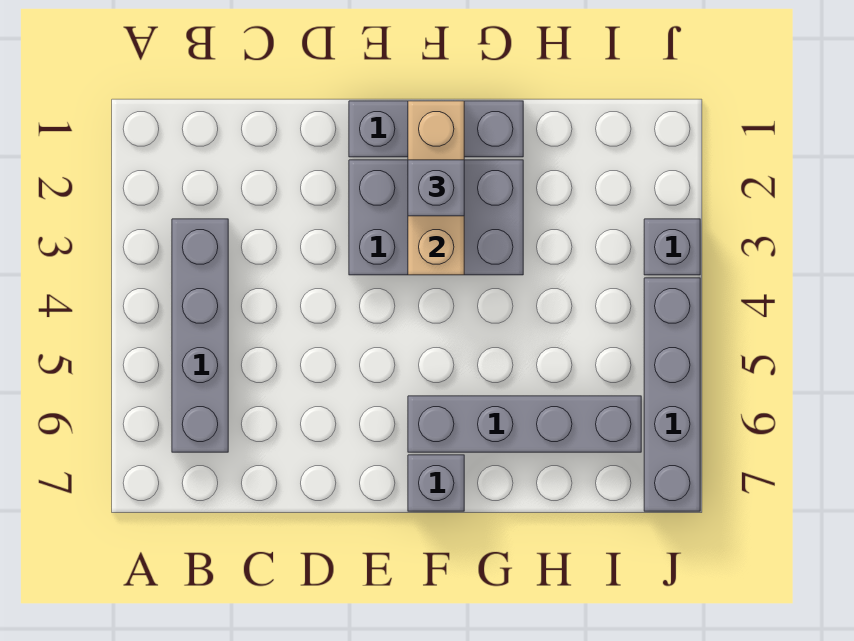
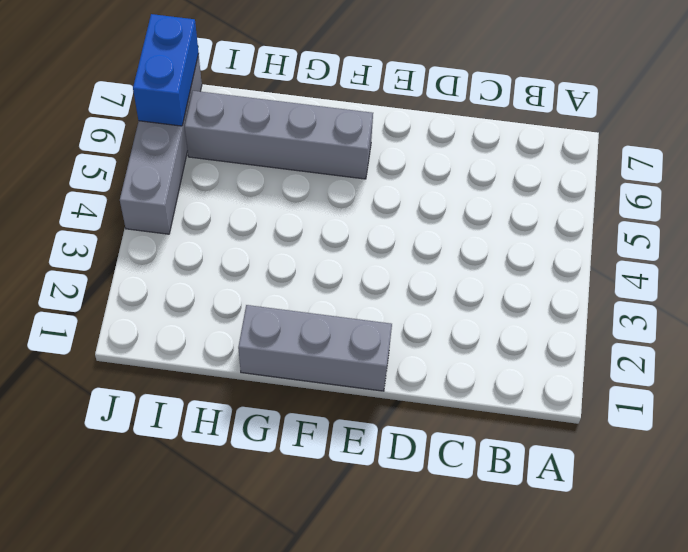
blue 1x2 brick [133,14,199,126] -> none
none -> grey 1x4 brick [172,219,228,452]
none -> grey 2x3 brick [349,160,523,275]

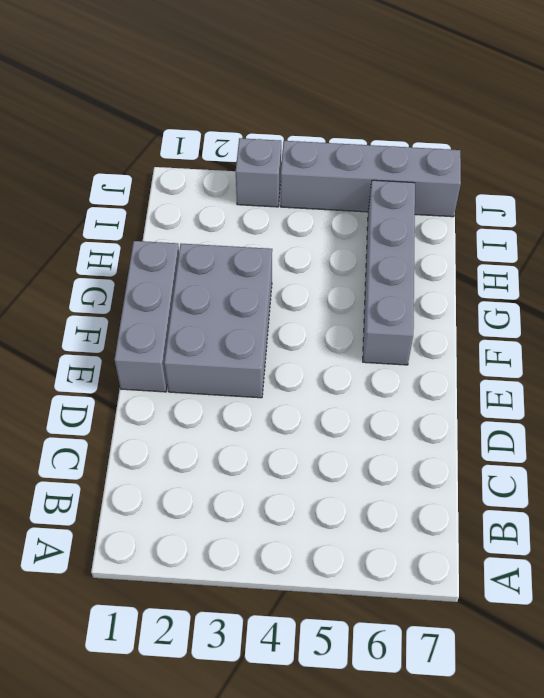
none -> grey 1x4 brick [172,219,228,452]
none -> grey 1x1 brick [408,455,464,511]

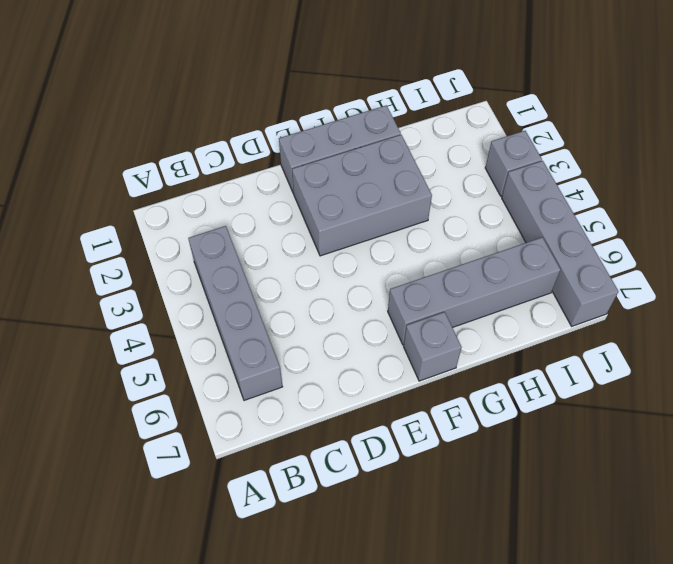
none -> tan 1x3 brick [408,101,464,275]
none -> grey 1x1 brick [408,160,464,216]

